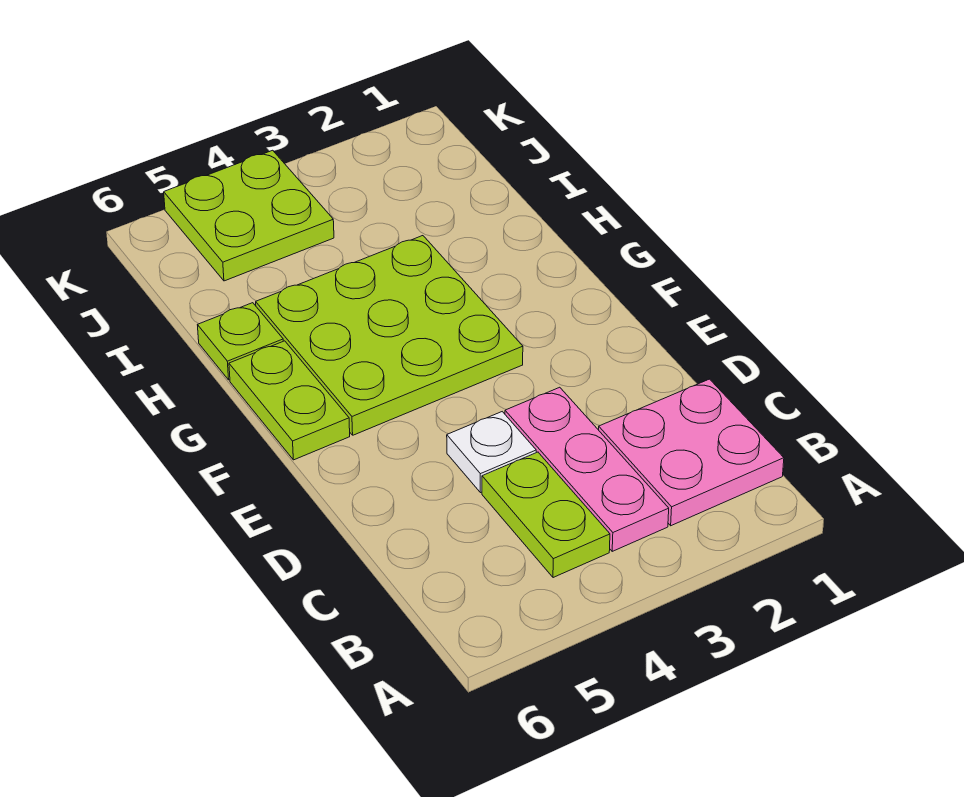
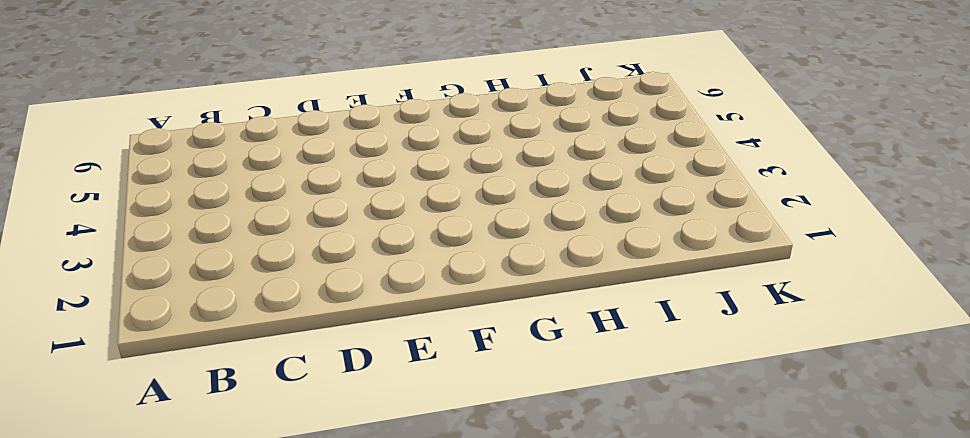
none -> pink 2x2 plate [599,379,784,526]
none -> pink 1x3 plate [505,387,669,551]

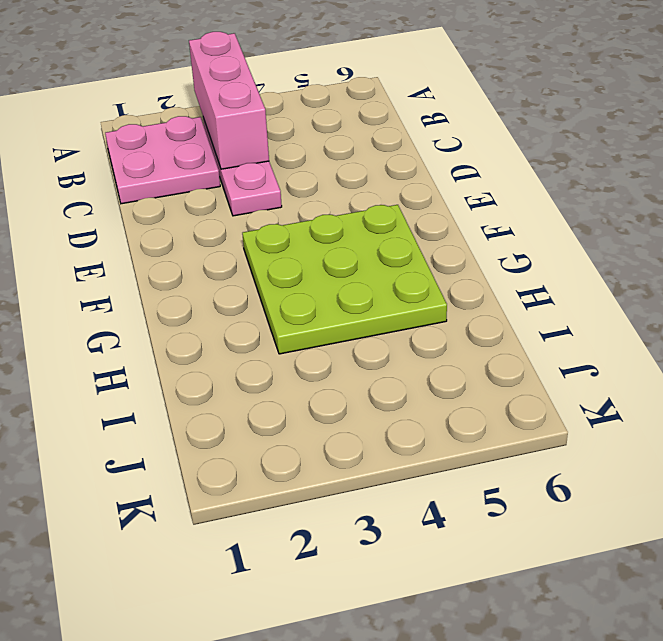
pink 1x3 brick [189,32,269,169] -> none
none -> lime 1x2 plate [482,452,610,578]
none -> white 1x1 plate [447,412,536,493]

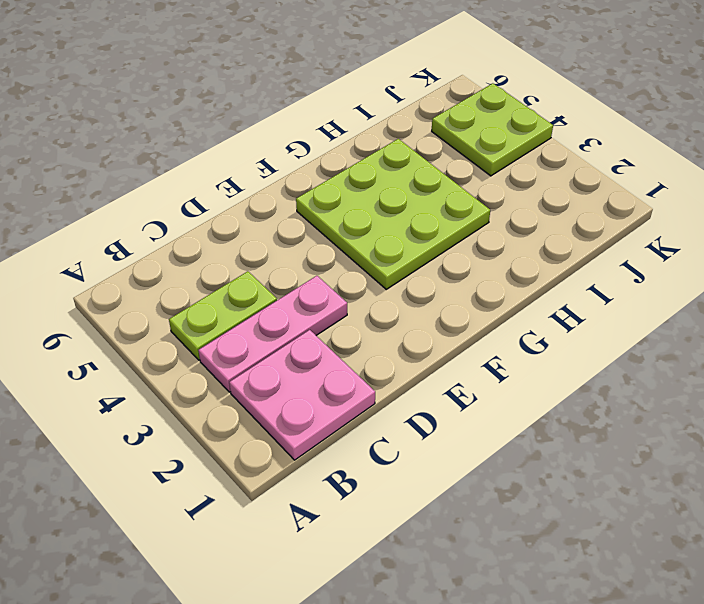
none -> white 1x1 plate [447,412,536,493]
none -> lime 1x2 plate [229,341,350,460]

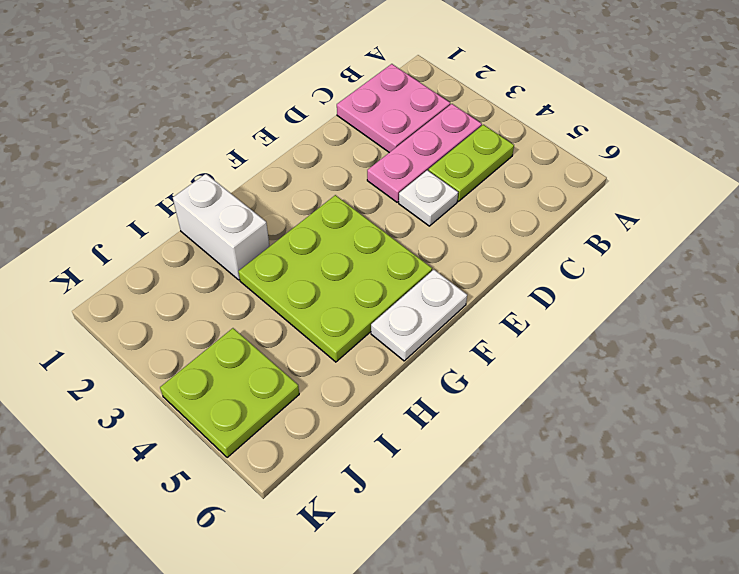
white 1x2 plate [371,270,467,361] -> lime 1x2 plate [229,341,350,460]
white 1x2 brick [173,174,270,280] -> none
none -> lime 1x1 plate [198,303,283,380]

